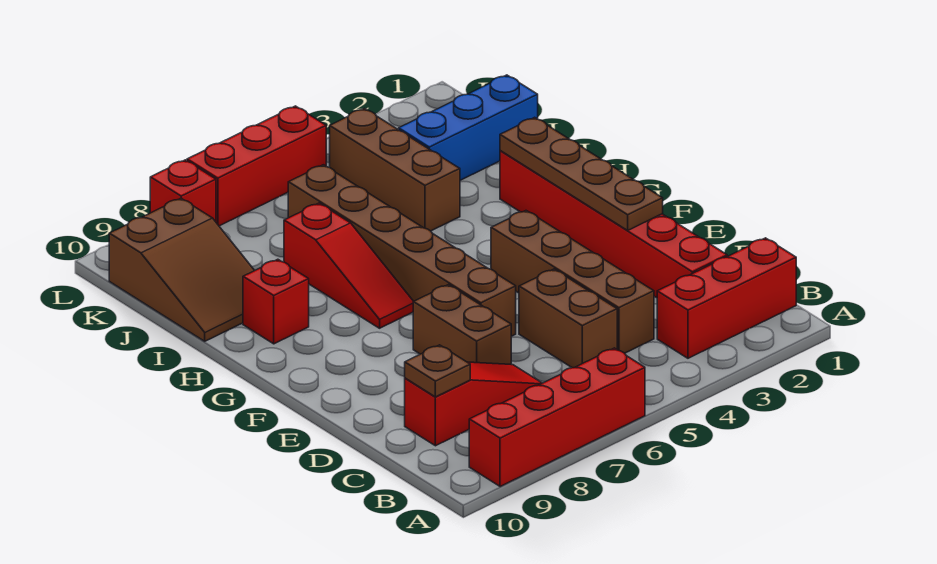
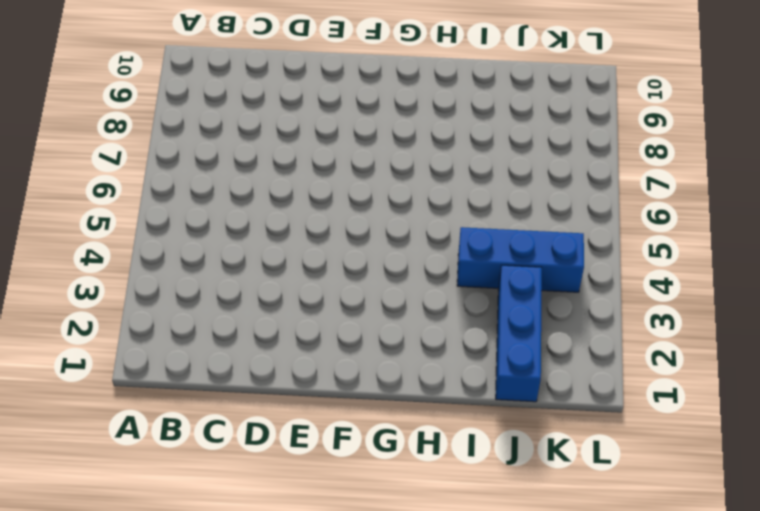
blue 1x3 brick [457,227,584,292] -> brown 1x3 brick [330,109,460,231]
none -> red 1x4 brick [469,348,645,487]
none -> red 1x3 brick [657,238,796,358]
none -> red 1x6 brick [500,151,727,298]

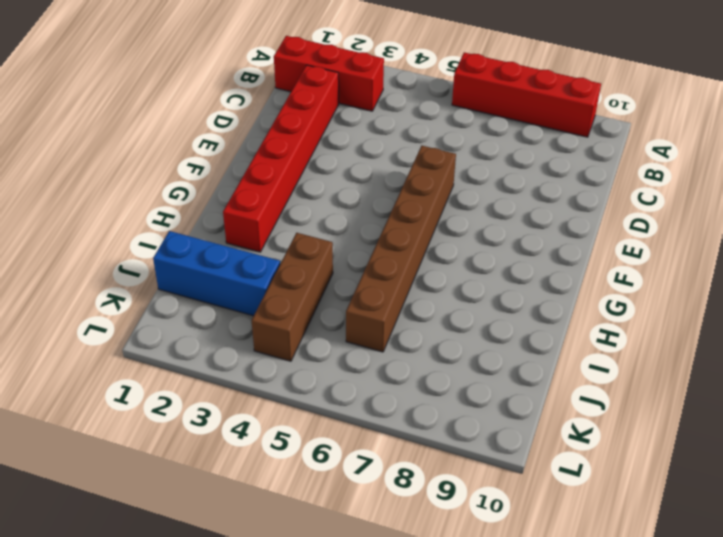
none -> brown 1x4 brick [491,211,654,353]
none -> brown 1x2 brick [519,269,617,368]
none -> red 1x3 slope [405,362,542,446]

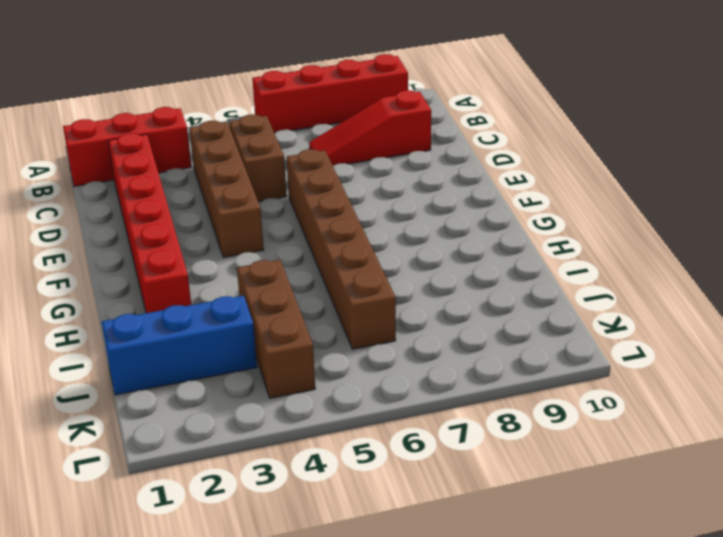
none -> brown 1x2 brick [413,285,511,364]
none -> red 1x3 slope [284,203,414,328]
none -> red 1x1 brick [243,259,309,344]

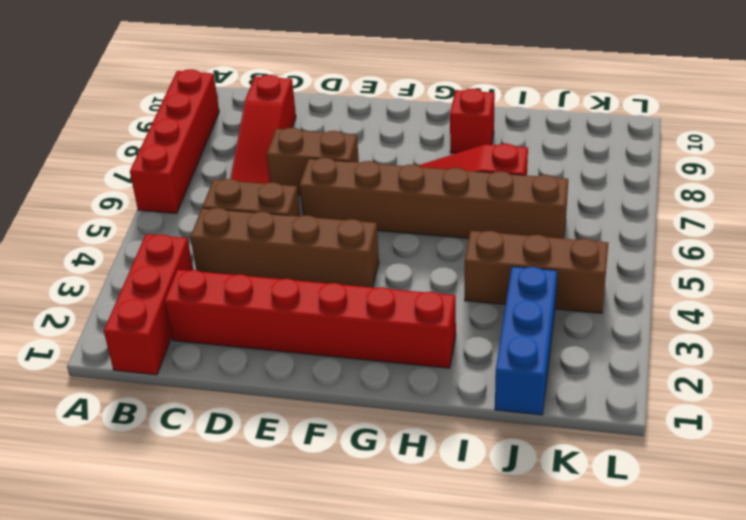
none -> brown 2x3 slope [109,198,255,341]
none -> red 1x3 brick [187,106,326,226]
none -> red 1x1 brick [150,160,216,222]

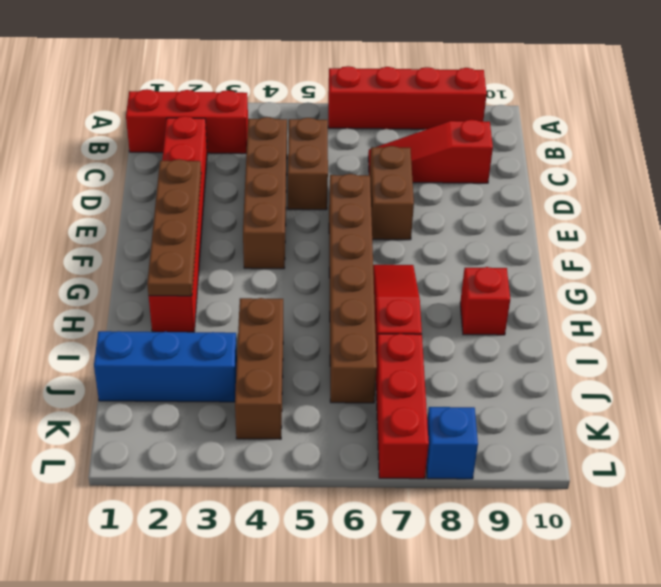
red 1x3 brick [376,334,429,479] -> red 1x3 brick turned to [187,106,326,226]
blue 1x1 brick [426,407,478,479] -> red 1x1 brick [150,160,216,222]
none -> brown 2x3 slope [109,198,255,341]
none -> brown 1x1 plate [405,345,470,397]

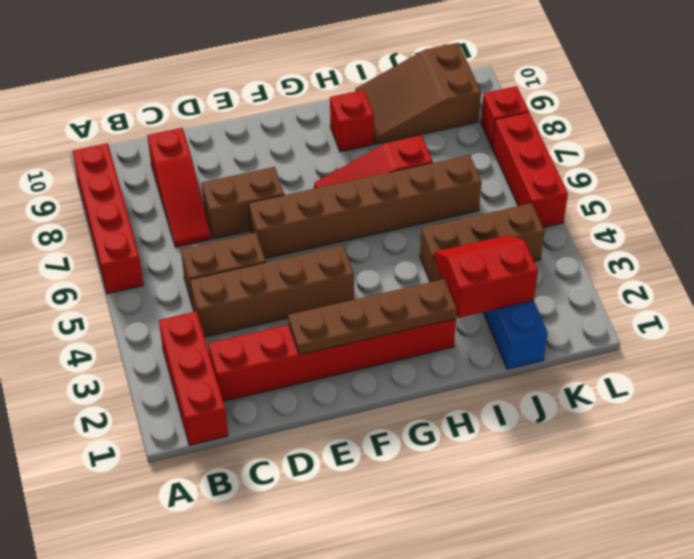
red 2x2 slope [434,235,538,318] -> none
none -> brown 1x1 plate [405,345,470,397]

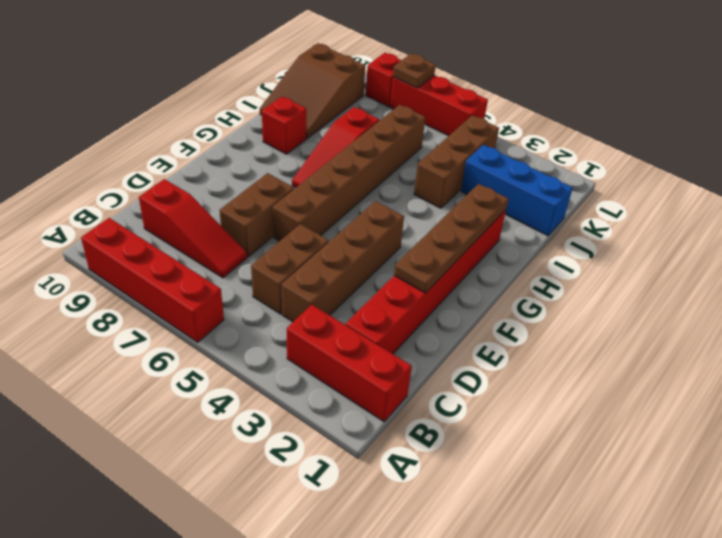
brown 1x1 plate [393,54,436,88] -> brown 1x1 plate moved to [405,345,470,397]

